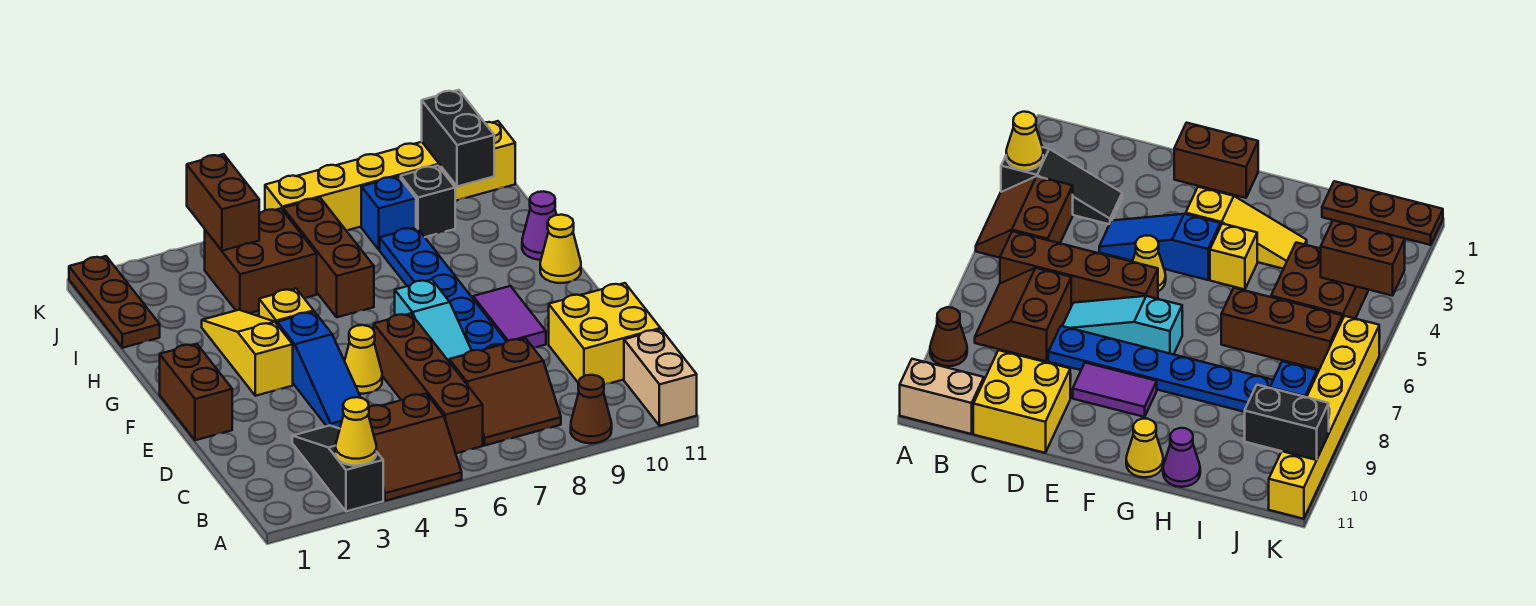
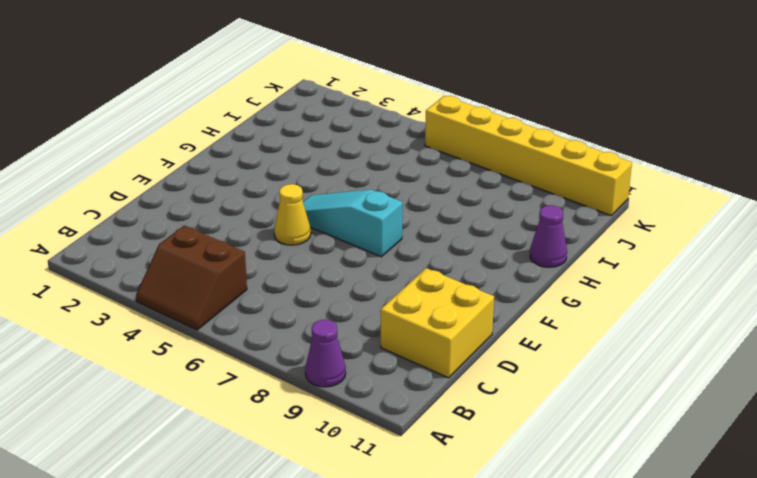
purple 1x1 cone [305,320,346,387] -> brown 1x1 cone [571,375,612,443]
cyan 1x3 slope [303,190,402,257] -> cyan 1x3 slope turned to [395,280,472,361]
none -> black 1x3 slope [292,426,383,511]
none -> tan 1x2 brick [624,329,697,426]
none -> brown 1x4 brick [374,313,483,453]

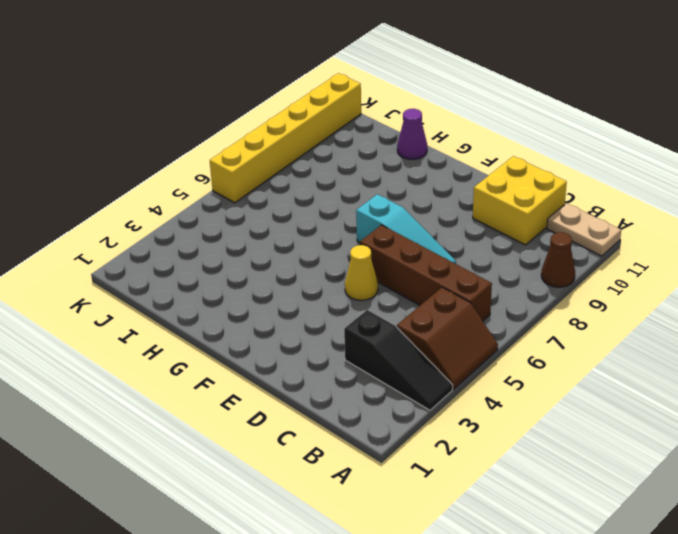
black 1x3 slope [344,310,453,410] -> black 1x3 slope turned to [292,426,383,511]
tan 1x2 plate [547,203,621,256] -> tan 1x2 brick [624,329,697,426]
none -> brown 2x2 slope [449,338,561,445]
none -> blue 1x3 slope [277,312,361,429]
none -> blue 1x6 plate [380,227,506,351]

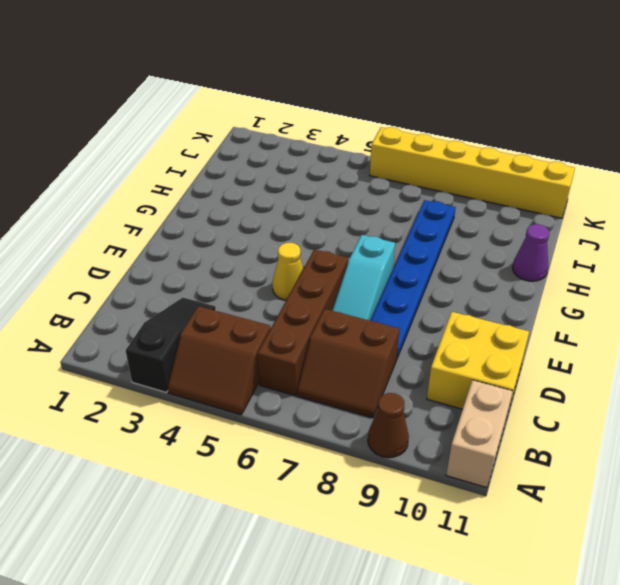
none -> blue 1x3 slope [277,312,361,429]
none -> brown 1x2 brick [160,344,232,440]
none -> purple 1x2 tile [473,286,546,348]

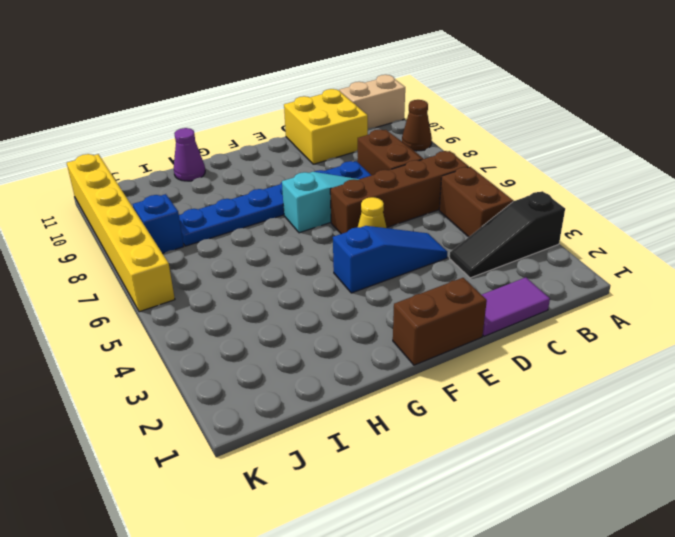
purple 1x2 tile [482,277,550,336] -> purple 1x2 tile moved to [473,286,546,348]
none -> yellow 1x3 slope [202,310,293,396]
none -> yellow 1x1 brick [259,289,314,324]
none -> yellow 1x1 cone [540,215,581,283]

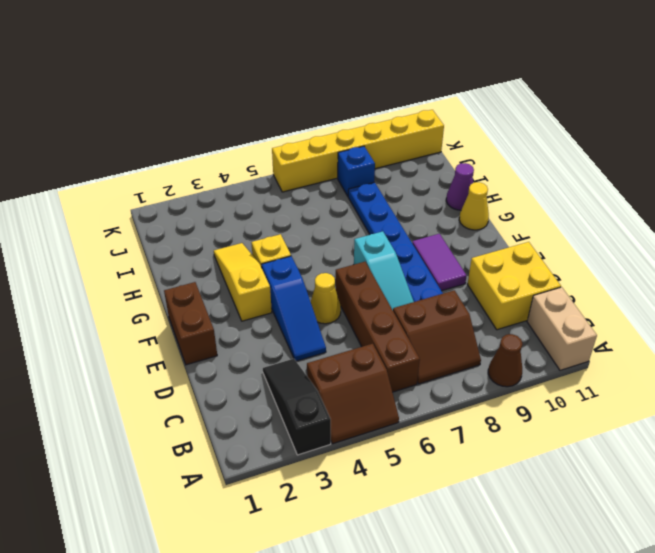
none -> brown 1x3 brick [283,198,374,317]
none -> brown 1x3 plate [69,256,160,348]
none -> brown 2x2 brick [205,209,317,313]

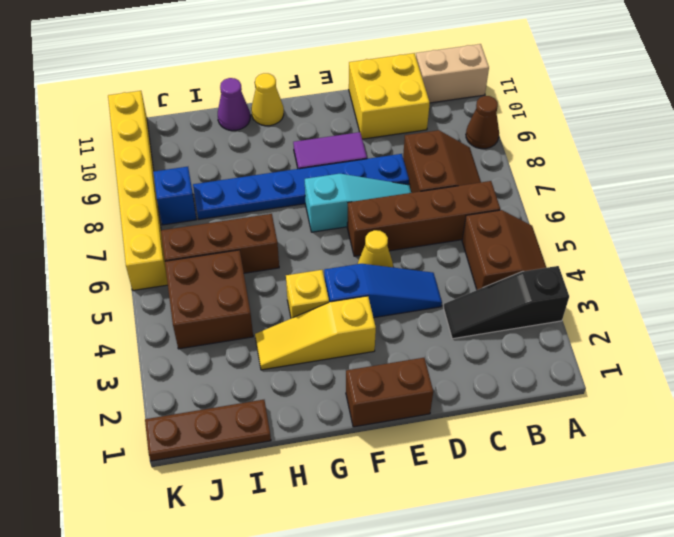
none -> black 1x1 brick [401,166,455,237]
none -> yellow 1x1 cone [336,397,376,466]
none -> brown 1x2 brick [187,154,259,251]

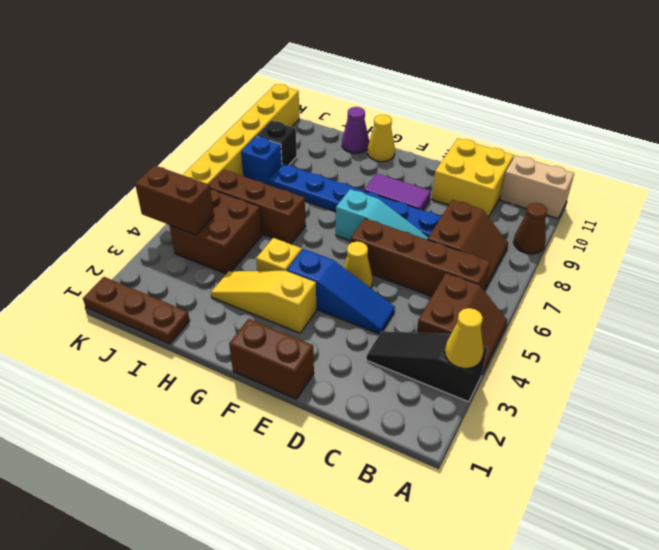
none -> black 1x2 brick [422,90,494,186]

